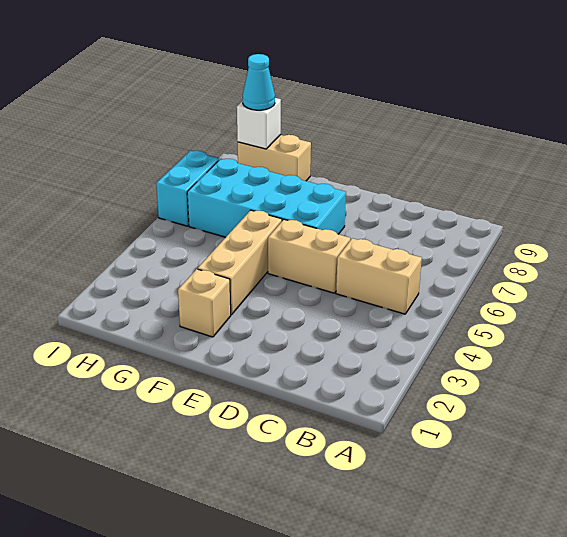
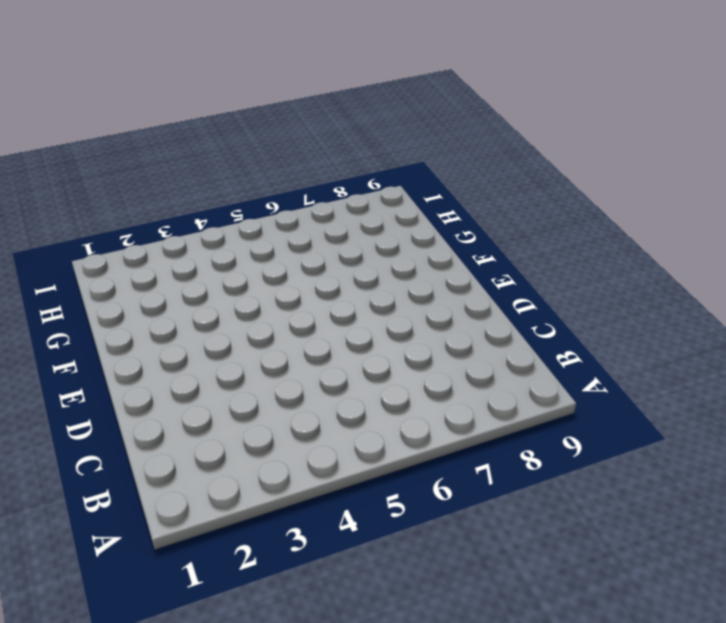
none -> tan 1x2 brick [336,238,422,314]
none -> tan 1x2 brick [268,219,350,293]

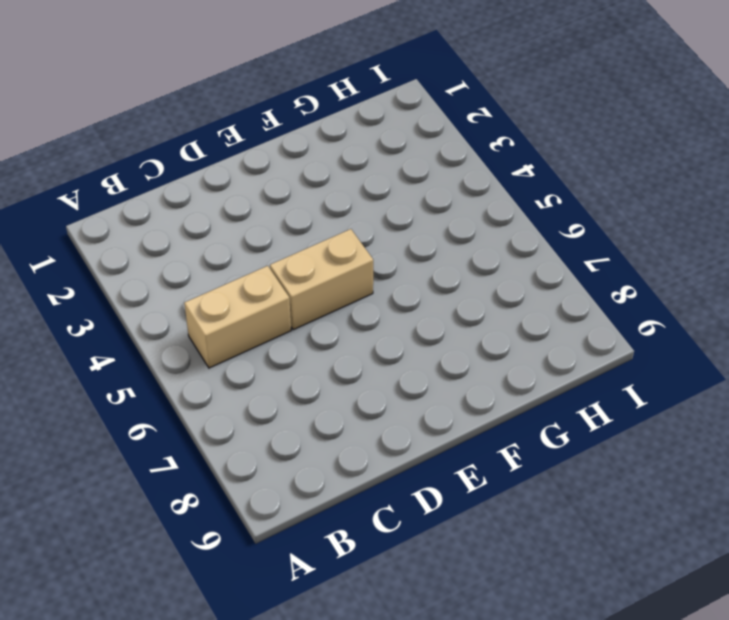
none -> cyan 2x4 brick [187,159,346,237]
none -> tan 1x1 brick [178,269,231,337]

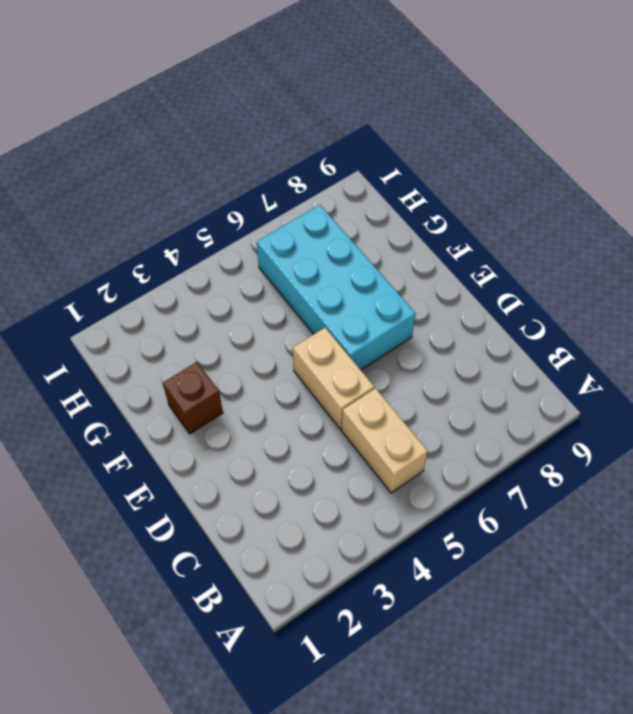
brown 1x1 brick [163,362,223,434] -> tan 1x1 brick [178,269,231,337]
none -> tan 1x3 brick [198,210,282,315]
none -> tan 1x2 brick [238,135,311,181]

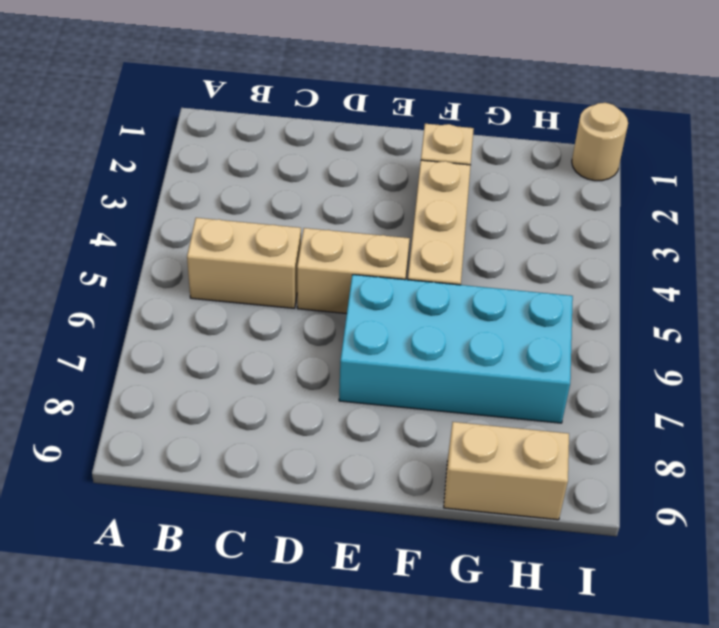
tan 1x1 round brick [572,103,628,181] -> none
none -> cyan 1x2 brick [156,151,219,226]
none -> white 1x1 brick [237,98,281,149]

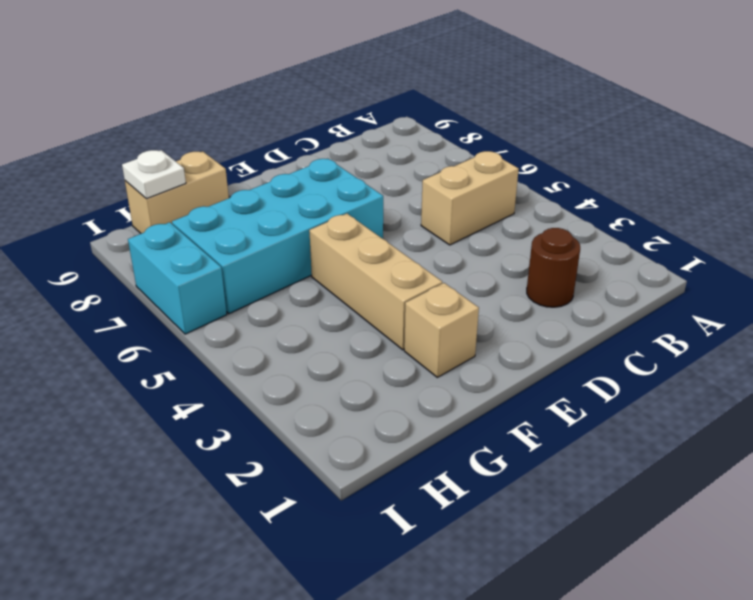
brown 1x1 round brick [527,228,580,307] -> none
white 1x1 plate [122,150,186,199] -> white 1x1 brick [237,98,281,149]
none -> tan 1x2 brick [268,219,350,293]
none -> cyan 1x1 cone [243,54,275,110]

